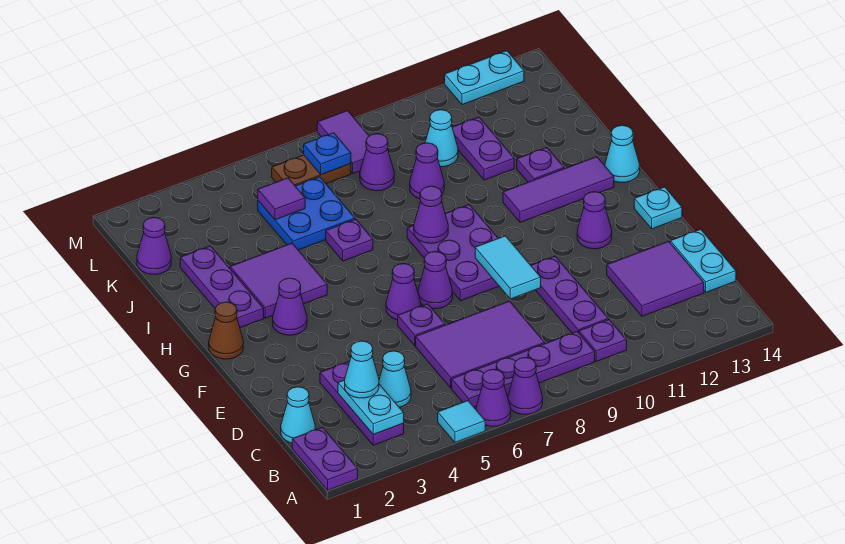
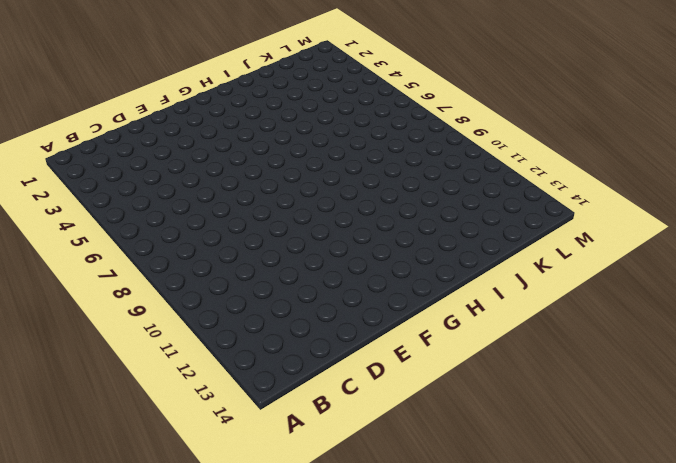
none -> purple 1x2 plate [292,427,358,490]
none -> cyan 1x1 tile [438,401,485,442]
none -> purple 1x1 cone [476,369,511,426]
none -> purple 1x1 cone [508,357,543,414]

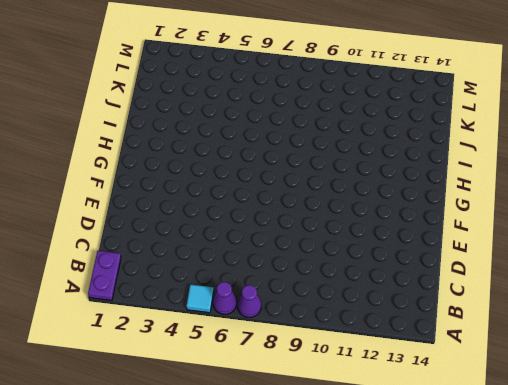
none -> purple 1x3 plate [320,361,404,445]
none -> purple 1x4 plate [452,332,595,407]
none -> purple 1x1 plate [579,320,627,361]
none -> cyan 1x1 cone [281,387,315,443]

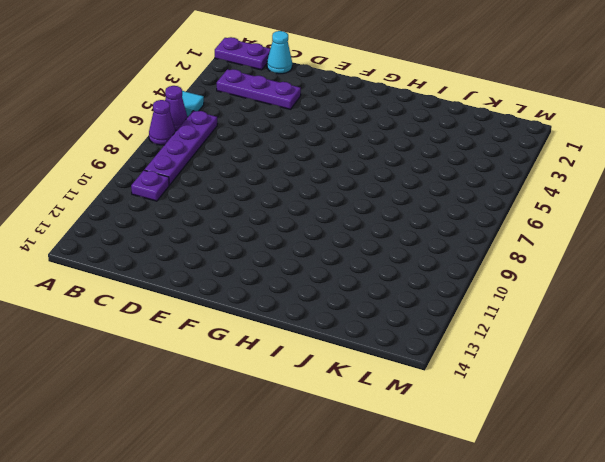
none -> cyan 1x1 cone [379,351,411,407]
none -> purple 2x3 tile [416,301,545,388]
none -> purple 1x3 plate [531,256,609,333]
none -> purple 2x2 tile [607,241,704,316]

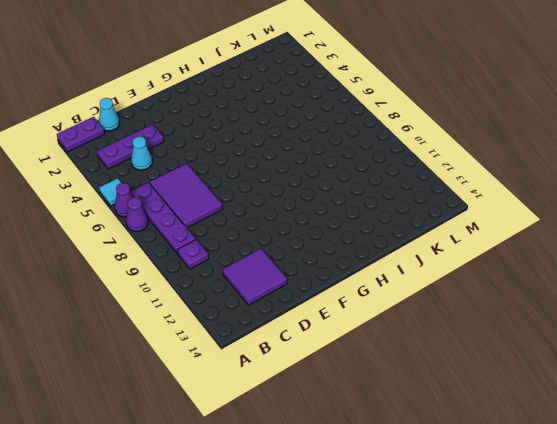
none -> purple 1x3 plate [531,256,609,333]
none -> cyan 1x2 plate [670,229,736,292]
none -> purple 1x1 plate [398,304,445,346]
none -> purple 1x1 cone [386,264,421,320]

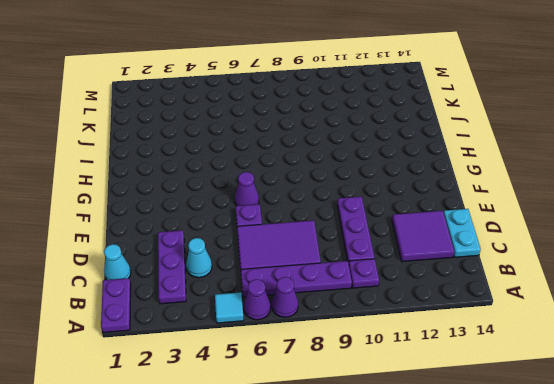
none -> purple 1x1 cone [418,252,453,309]
none -> purple 2x3 plate [407,205,499,301]
none -> purple 1x1 cone [577,192,612,249]
none -> cyan 1x1 plate [634,187,682,229]

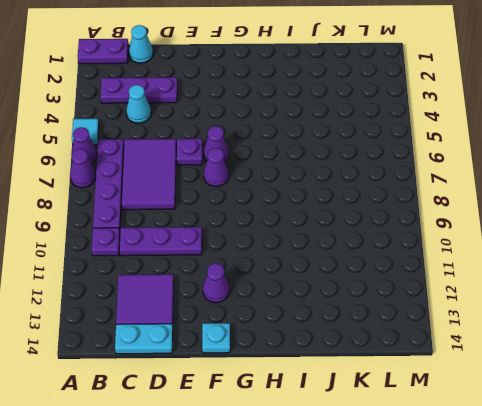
none -> purple 2x3 plate [407,205,499,301]
none -> brown 1x1 cone [209,302,243,359]
none -> purple 1x1 cone [273,278,307,335]
none -> purple 1x3 plate [180,246,264,328]

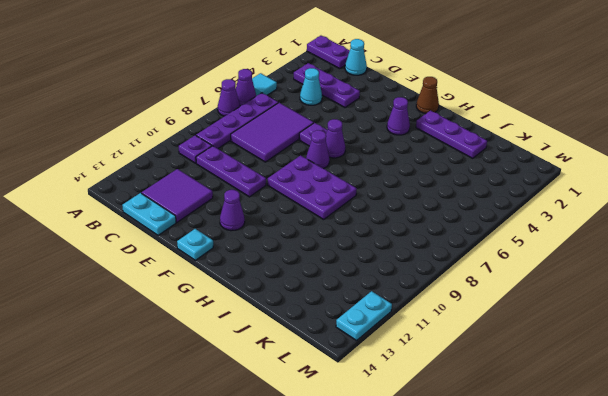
none -> purple 2x2 tile [230,243,327,318]
none -> purple 1x3 tile [503,157,614,222]
none -> cyan 1x1 cone [605,125,640,182]
none -> purple 1x1 plate [326,219,373,261]

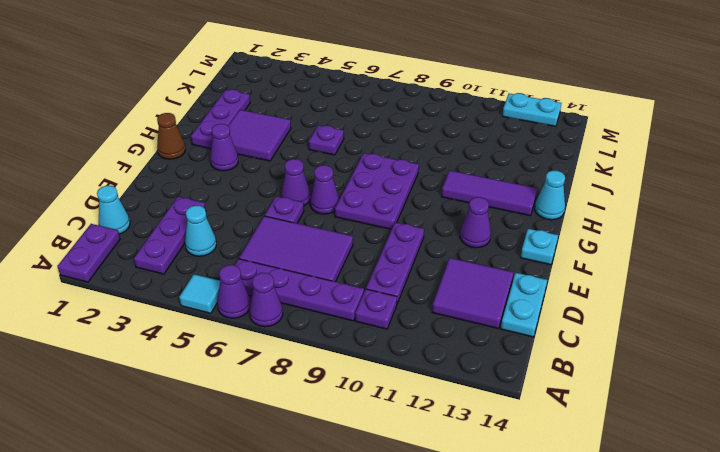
none -> purple 1x1 plate [517,148,564,182]
none -> blue 2x2 plate [258,177,355,250]
none -> purple 1x1 cone [410,143,444,199]
none -> purple 1x2 plate [452,117,514,180]

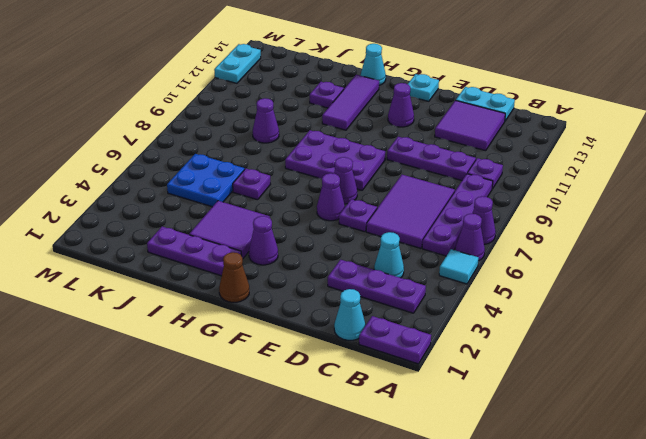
none -> purple 1x2 plate [452,117,514,180]
none -> purple 1x1 cone [137,217,171,274]
none -> purple 1x1 cone [360,134,394,191]
none -> cyan 1x1 cone [425,110,458,167]

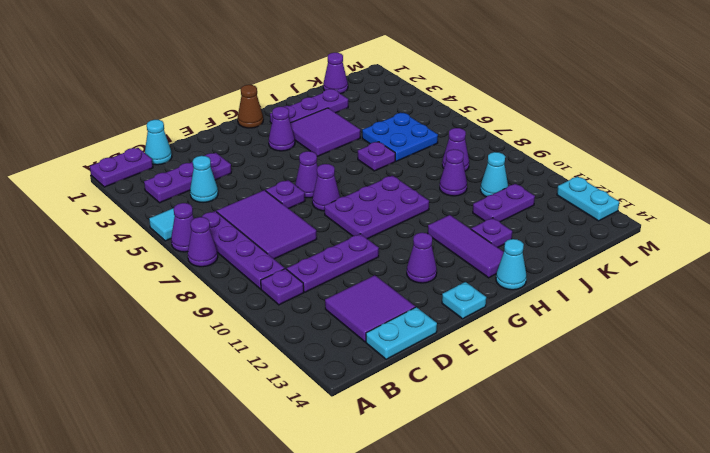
none -> brown 1x2 plate [272,155,351,186]
none -> purple 1x2 tile [317,111,369,173]
none -> cyan 1x2 plate [338,380,404,434]
none -> cyan 1x2 tile [475,236,541,299]

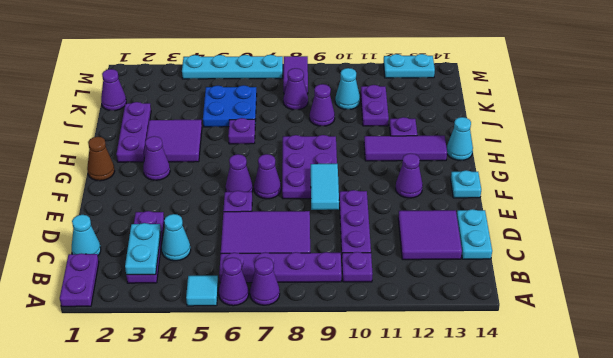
cyan 1x4 plate [182,55,283,79] -> none
none -> brown 1x2 plate [272,155,351,186]
none -> purple 1x1 cone [414,186,448,243]
none -> purple 1x1 tile [258,178,305,220]
none -> blue 1x1 plate [304,133,351,175]

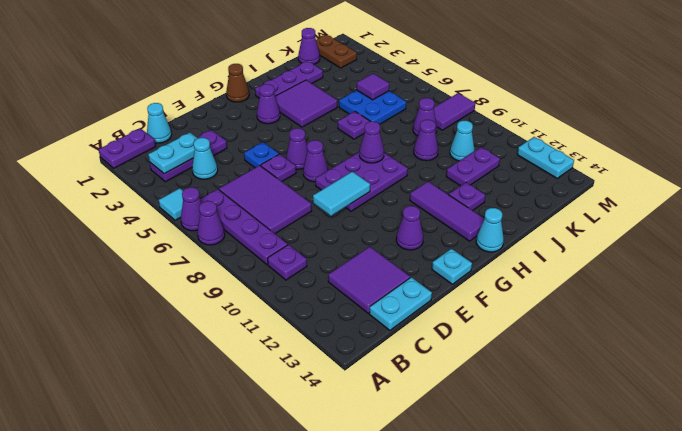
blue 1x1 plate [244,142,279,168] -> blue 1x1 plate moved to [304,133,351,175]
brown 1x2 plate [316,35,357,68] -> brown 1x2 plate moved to [272,155,351,186]
none -> purple 1x3 plate [531,256,609,333]
none -> cyan 1x1 cone [345,341,379,398]

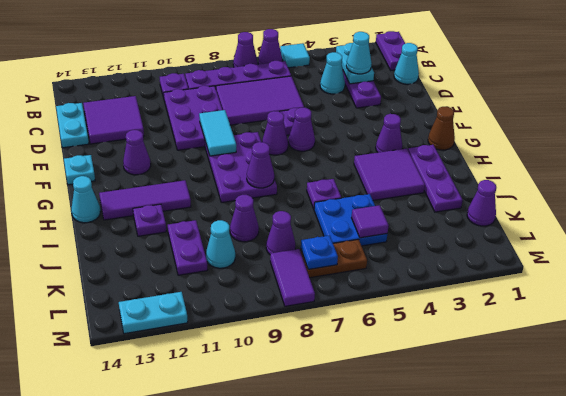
purple 2x3 plate [164,86,222,150] -> purple 1x3 plate [531,256,609,333]

